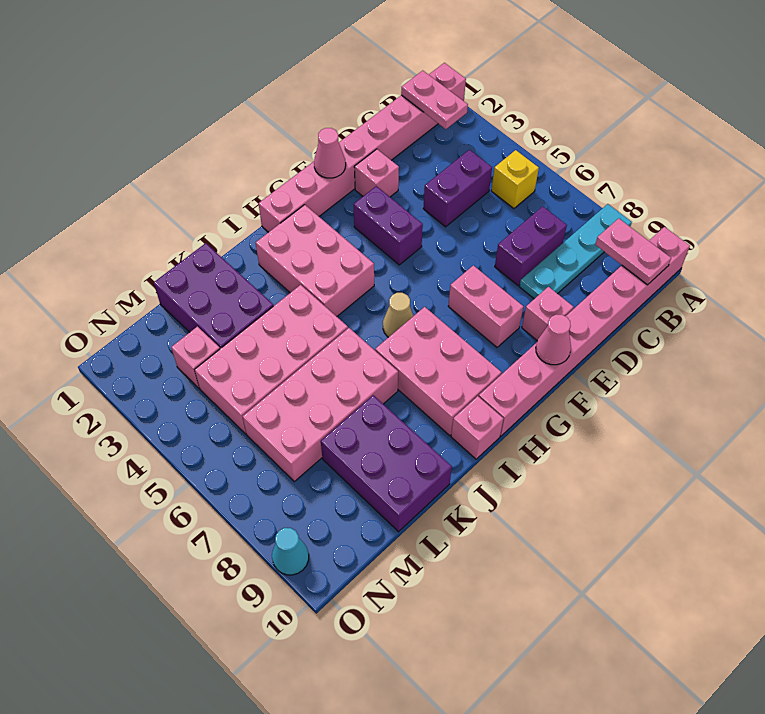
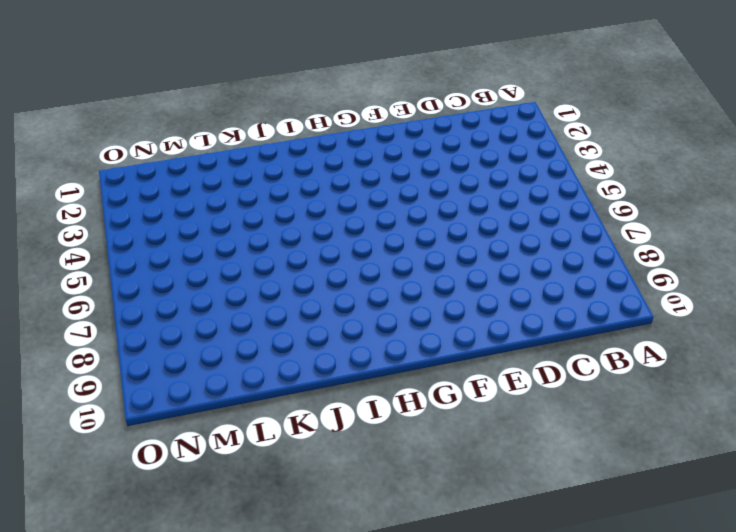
none -> pink 1x8 brick [258,63,466,232]
none -> cyan 1x4 plate [519,204,632,299]
none -> pink 1x8 brick [479,227,690,436]

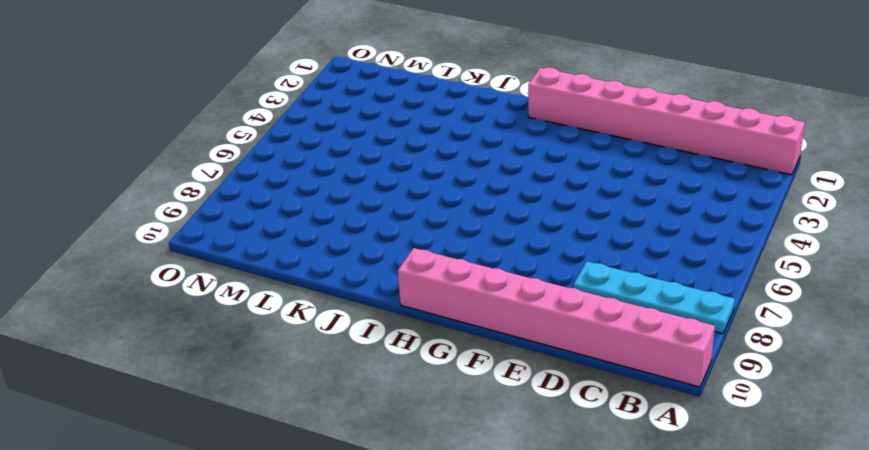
none -> yellow 1x1 brick [491,150,539,209]
none -> purple 1x2 brick [423,150,492,227]
none -> purple 1x2 brick [495,206,567,286]

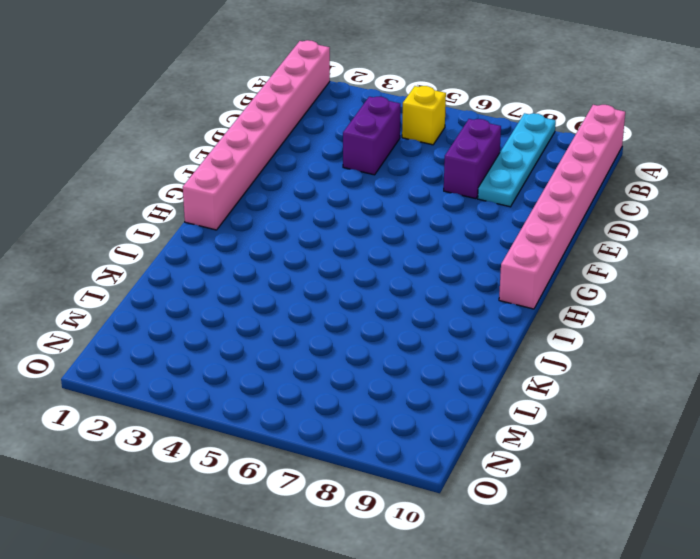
none -> pink 1x1 brick [354,149,399,197]
none -> pink 1x1 brick [522,287,573,341]
none -> purple 1x2 brick [353,186,423,265]

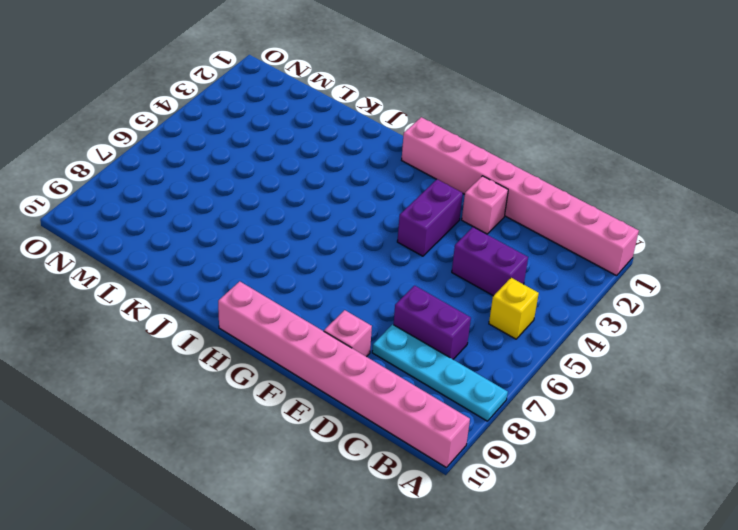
none -> pink 1x2 brick [448,265,523,347]
none -> pink 2x3 brick [256,205,374,316]
none -> tan 1x1 cone [383,293,413,337]

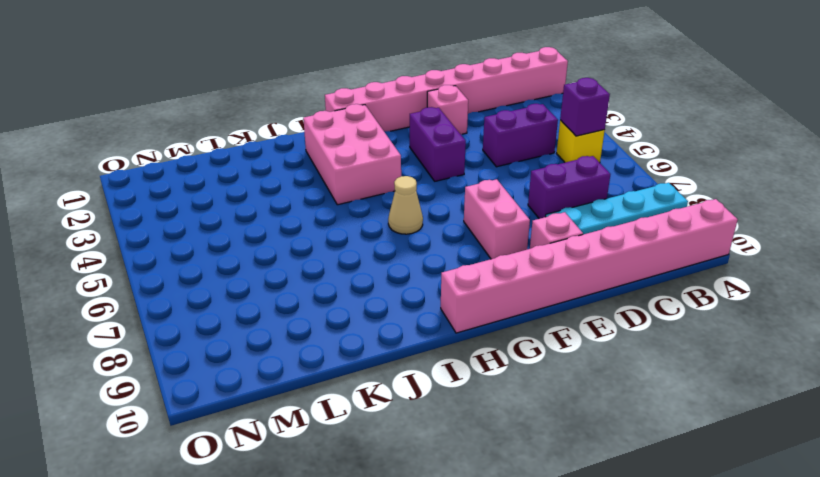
purple 1x1 brick [560,78,610,136] -> none
none -> pink 2x3 brick [375,307,501,436]
none -> pink 1x1 brick [451,396,504,459]
none -> pink 2x4 brick [195,285,348,434]

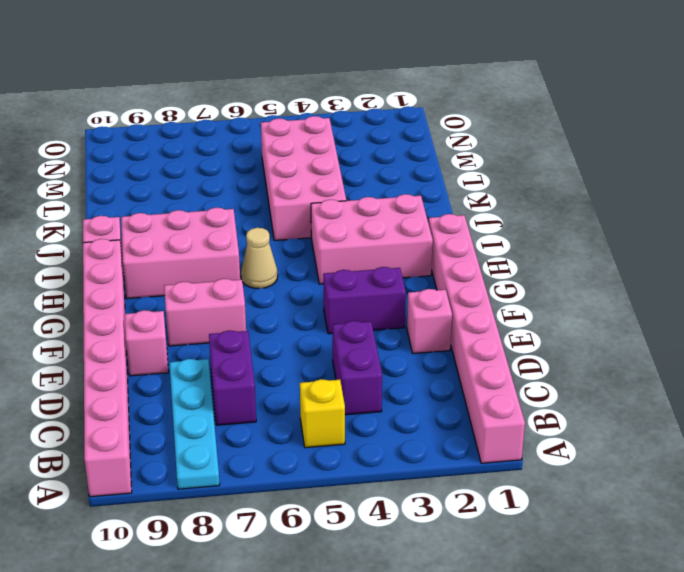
none -> pink 2x4 brick [243,328,398,481]
none -> purple 2x3 brick [154,243,274,349]
none -> purple 2x3 brick [321,395,452,532]

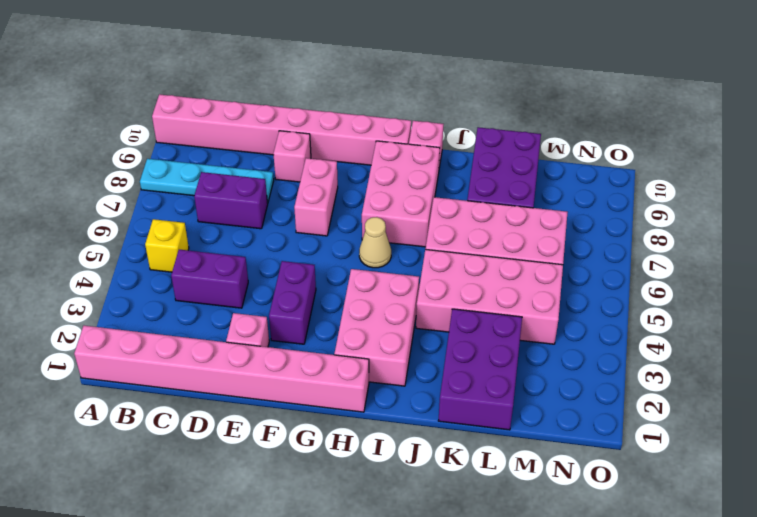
none -> pink 1x1 brick [171,327,220,388]
none -> cyan 1x1 cone [272,528,309,575]
none -> pink 1x2 plate [401,71,468,129]

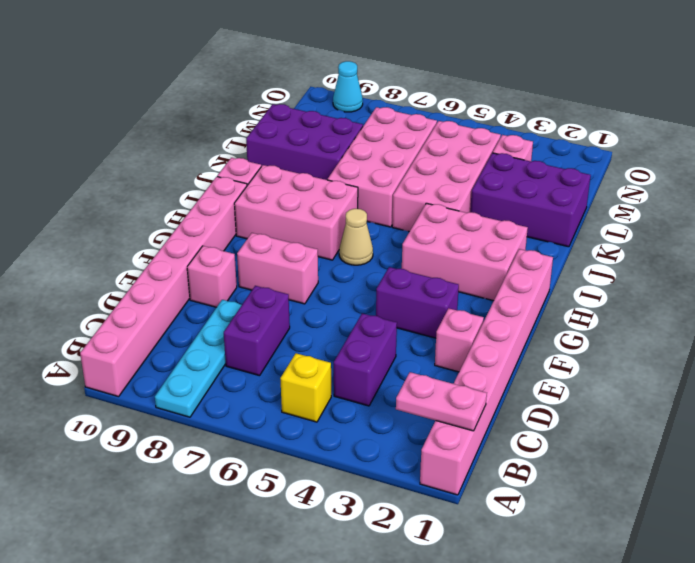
none -> pink 1x2 plate [595,218,671,285]
none -> pink 1x1 cone [314,128,346,178]
none -> pink 1x1 cone [536,315,571,365]

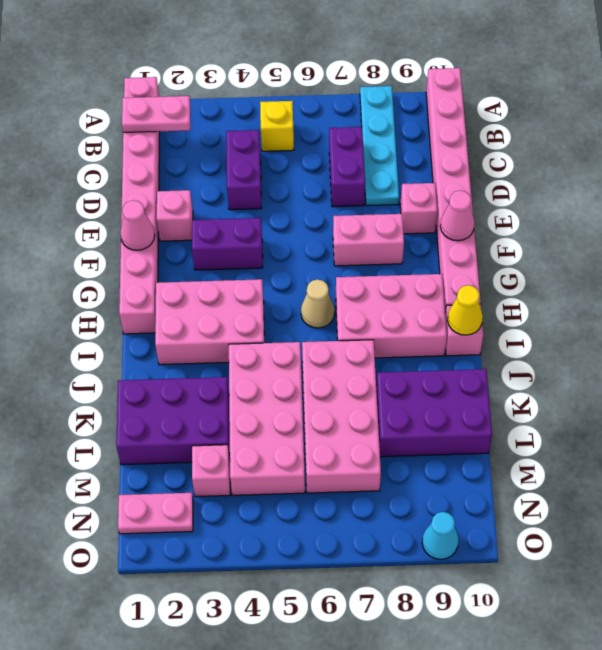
yellow 1x1 cone [447,285,483,335] -> none
pink 1x2 plate [118,493,193,534] -> pink 1x2 plate moved to [595,218,671,285]

